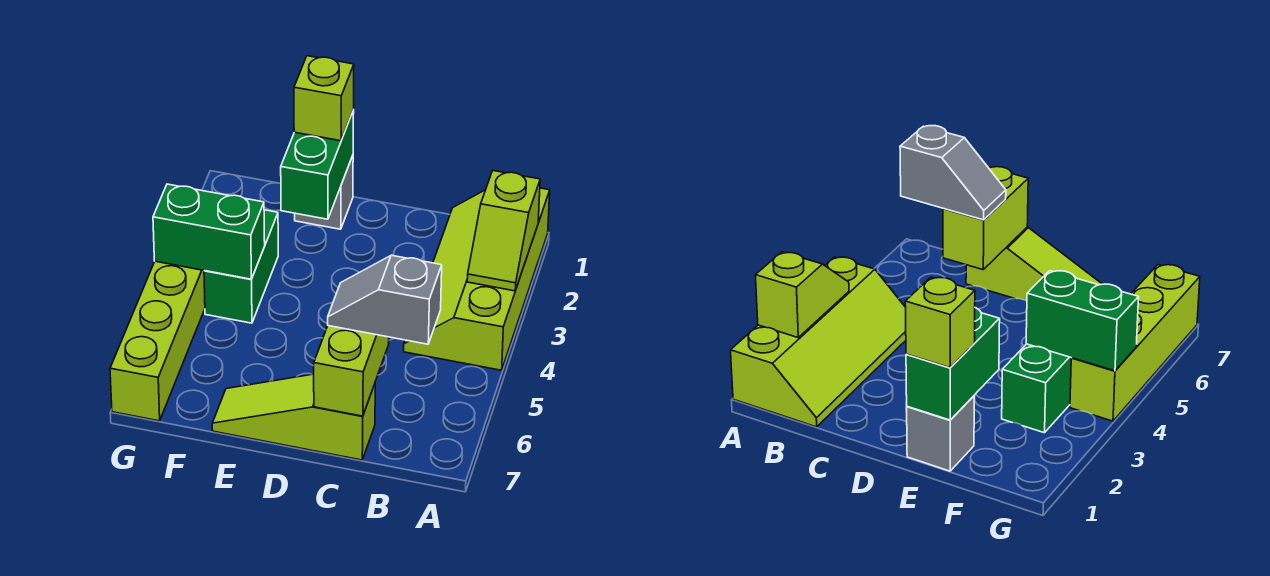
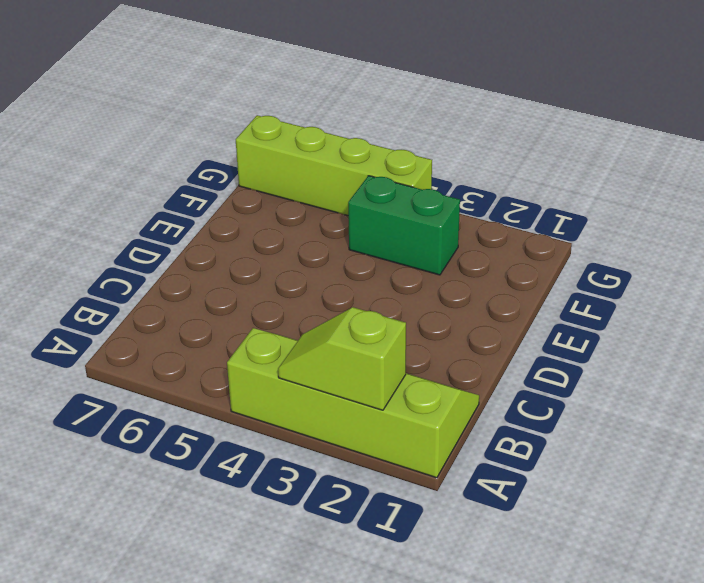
none -> lime 1x3 slope [212,374,375,460]
none -> grey 1x1 brick [295,156,353,229]

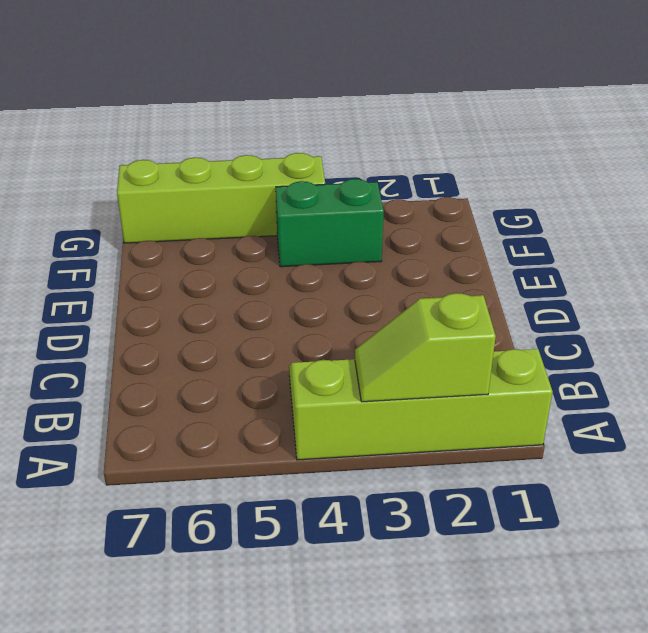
none -> lime 1x3 slope [212,374,375,460]
none -> grey 1x1 brick [295,156,353,229]

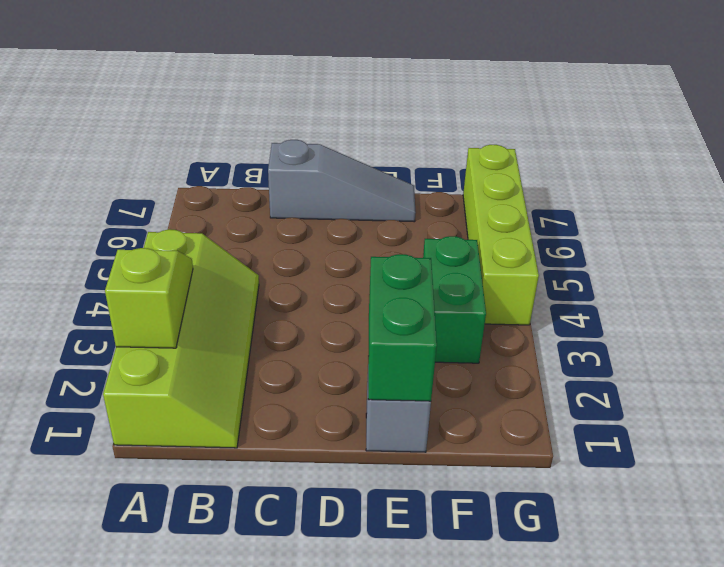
grey 1x3 slope [268,140,416,222] -> lime 1x3 slope [212,374,375,460]
none -> lime 1x2 brick [314,326,389,416]
none -> green 1x2 brick [153,184,265,279]

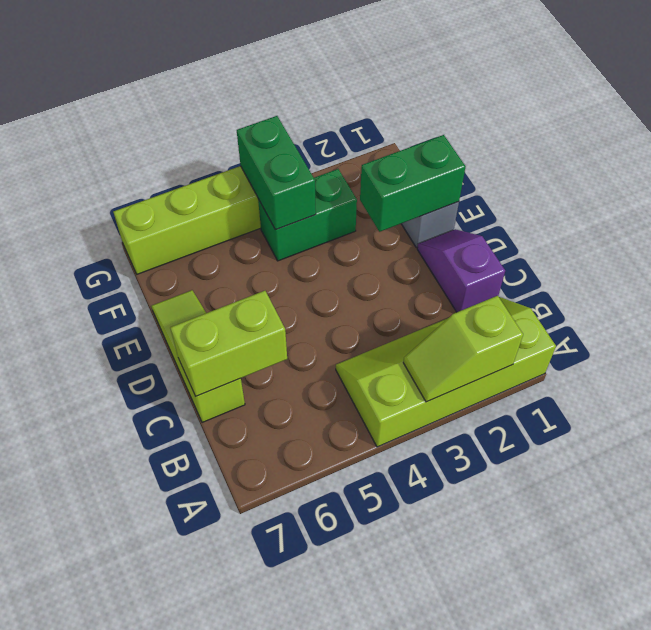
purple 1x2 slope [417,229,505,312] -> none
none -> grey 1x2 slope [328,255,442,344]
none -> lime 1x1 brick [294,56,354,141]

